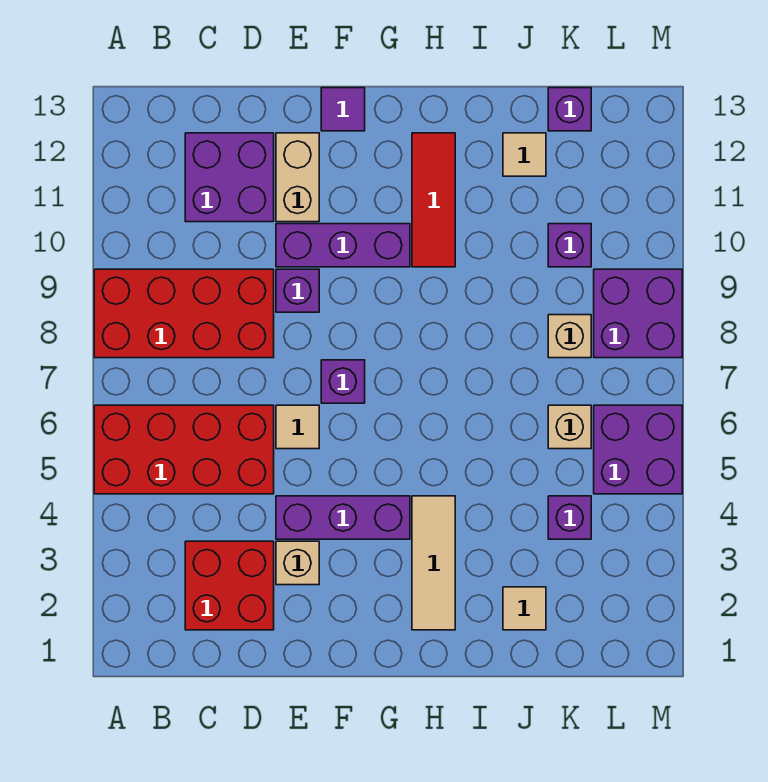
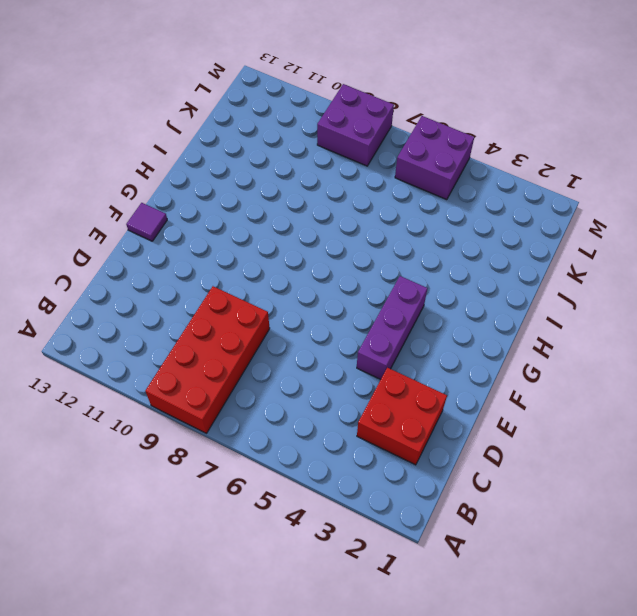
none -> red 2x4 brick [94,405,274,494]
none -> purple 2x2 brick [185,133,274,222]
none -> tan 1x1 brick [276,541,319,585]

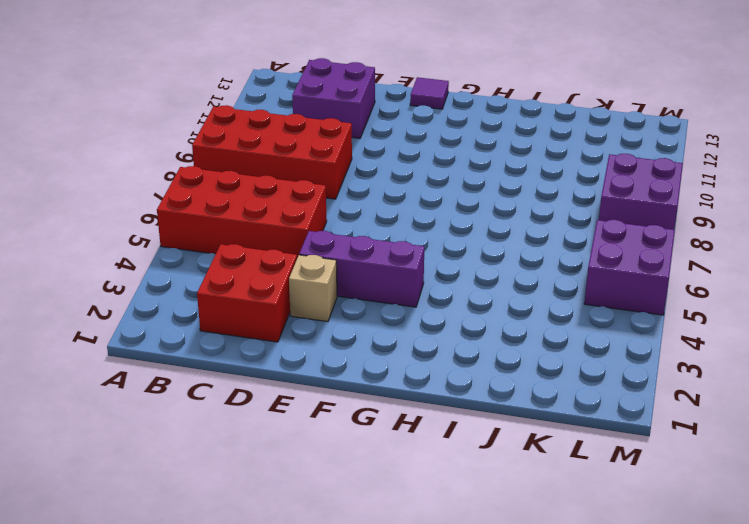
none -> tan 1x1 tile [276,405,319,449]
none -> purple 1x1 brick [276,269,319,312]
none -> purple 1x3 brick [276,224,410,267]

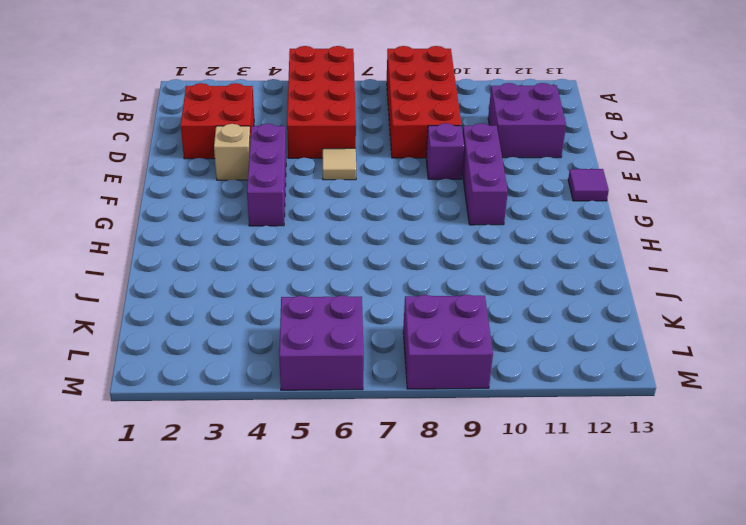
none -> tan 1x2 brick [276,133,319,222]
none -> purple 1x1 brick [321,360,365,403]
none -> tan 1x3 tile [412,496,455,630]

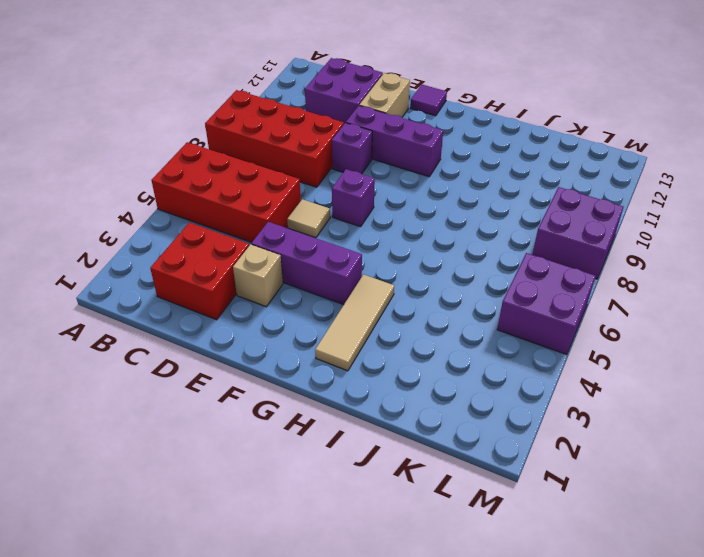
none -> red 1x3 tile [412,133,455,267]
none -> tan 1x1 tile [503,587,546,630]
none -> tan 1x1 tile [503,133,546,176]

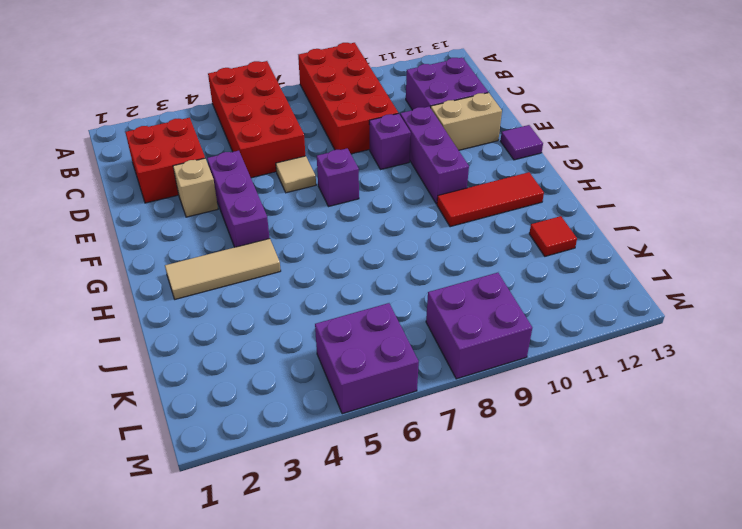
red 1x1 tile [529,216,577,256] -> tan 1x1 tile [503,133,546,176]
none -> tan 1x1 tile [503,587,546,630]
none -> purple 1x1 brick [548,496,591,539]
none -> tan 1x1 brick [548,405,591,449]

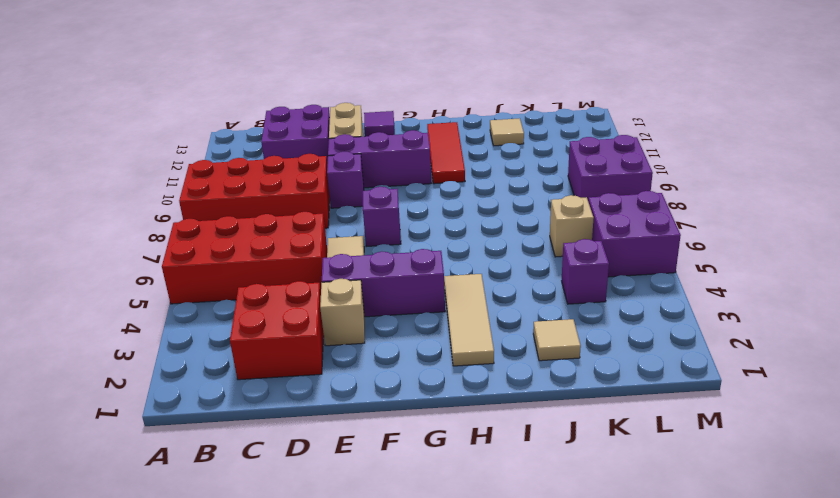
none -> tan 1x1 brick [548,315,591,358]
none -> purple 1x1 brick [548,224,591,267]
none -> purple 1x1 brick [548,88,591,131]

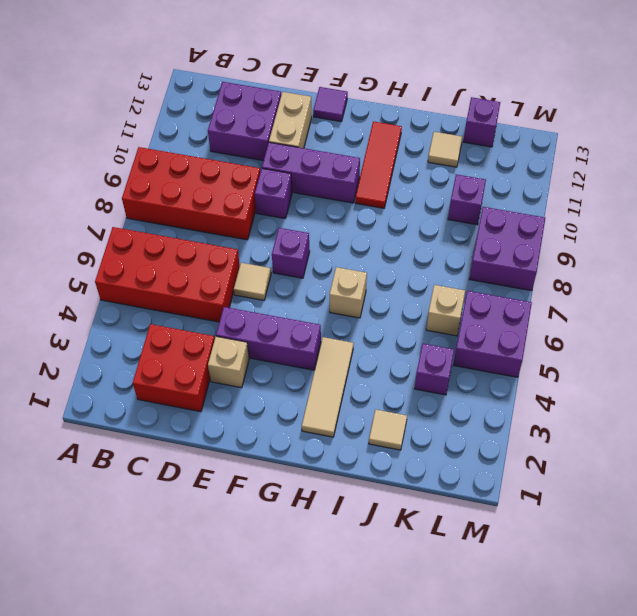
tan 1x1 brick [330,267,367,318] -> tan 1x1 brick moved to [548,315,591,358]

